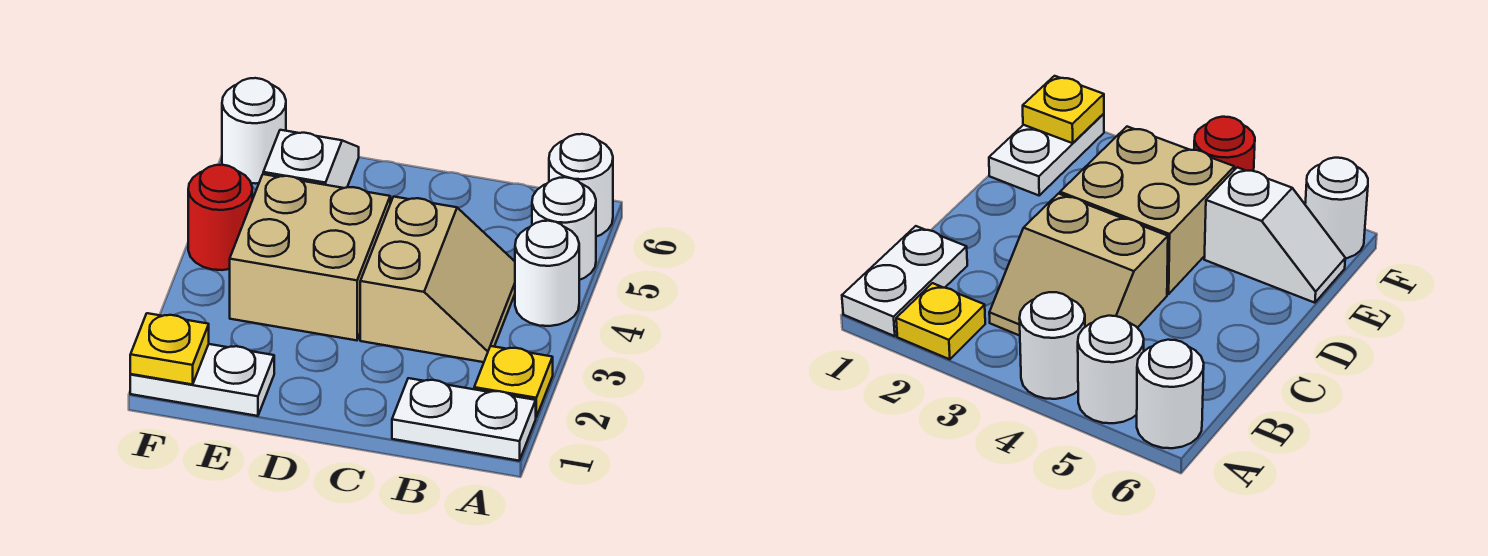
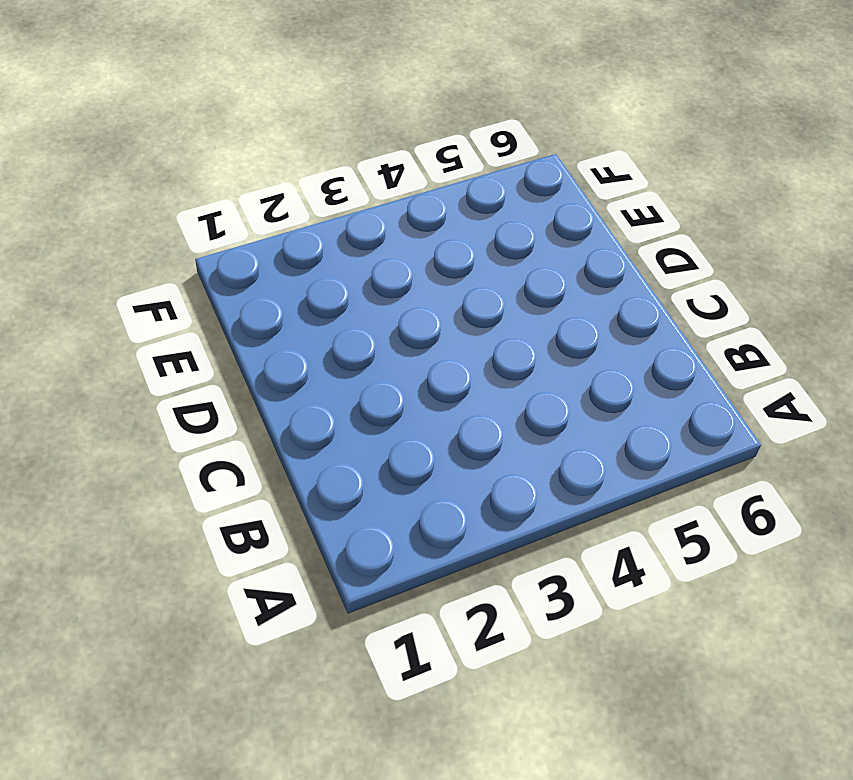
none -> white 1x2 plate [392,378,536,461]
none -> yellow 1x1 plate [474,346,553,417]
none -> white 1x1 round brick [515,221,579,326]

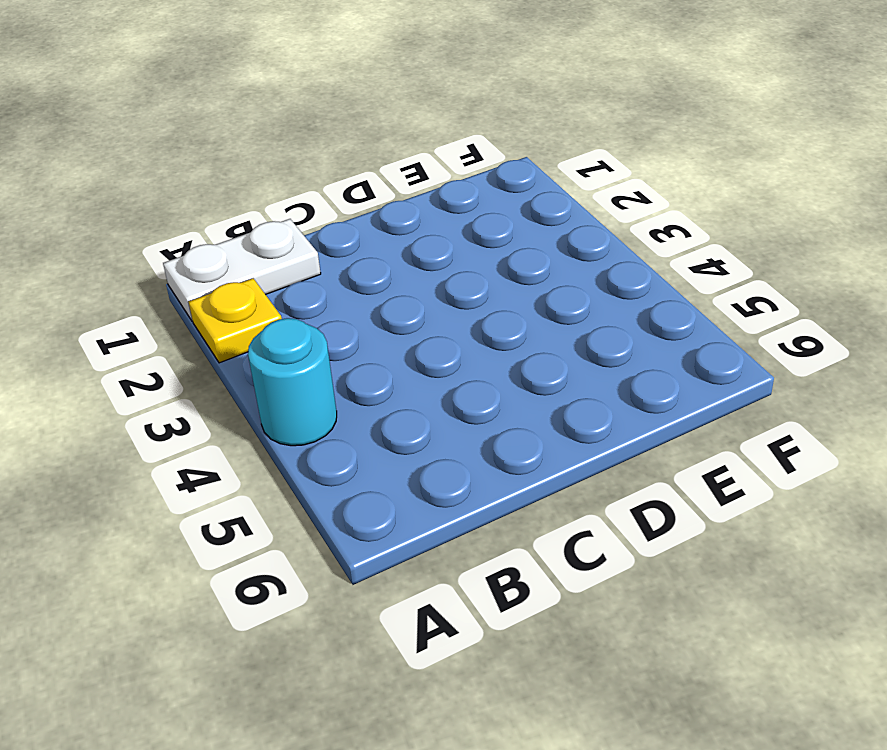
cyan 1x1 round brick [248,318,337,446] -> white 1x1 round brick [515,221,579,326]
none -> white 1x1 round brick [532,177,596,280]
none -> white 1x1 round brick [549,134,613,237]
none -> tan 2x2 slope [360,197,515,362]

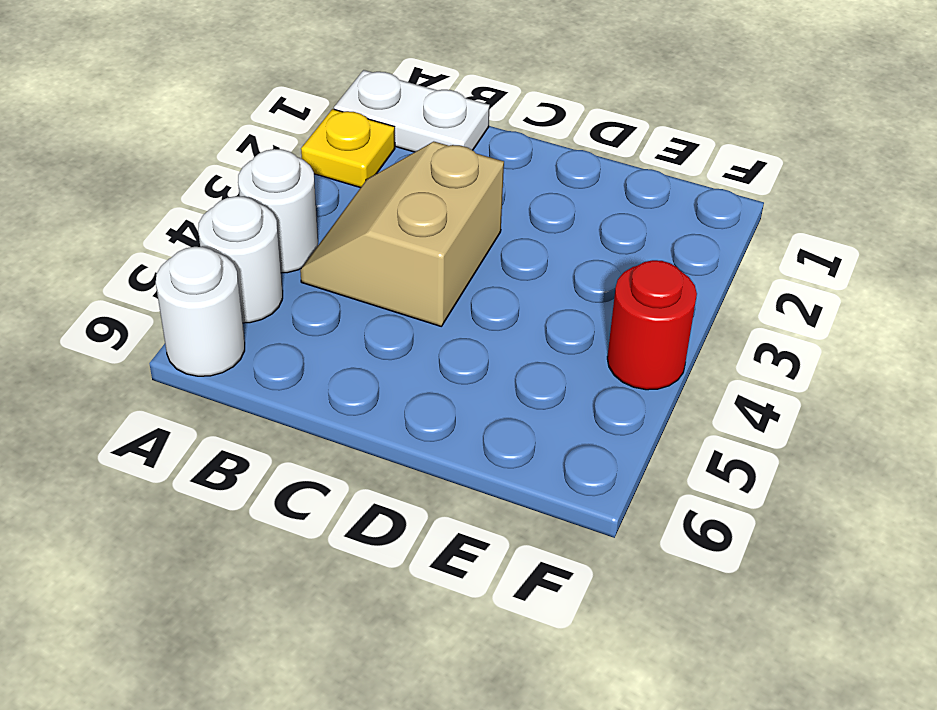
none -> tan 2x2 brick [230,174,390,340]
none -> white 1x2 plate [130,344,274,416]
none -> white 1x2 slope [263,130,359,188]

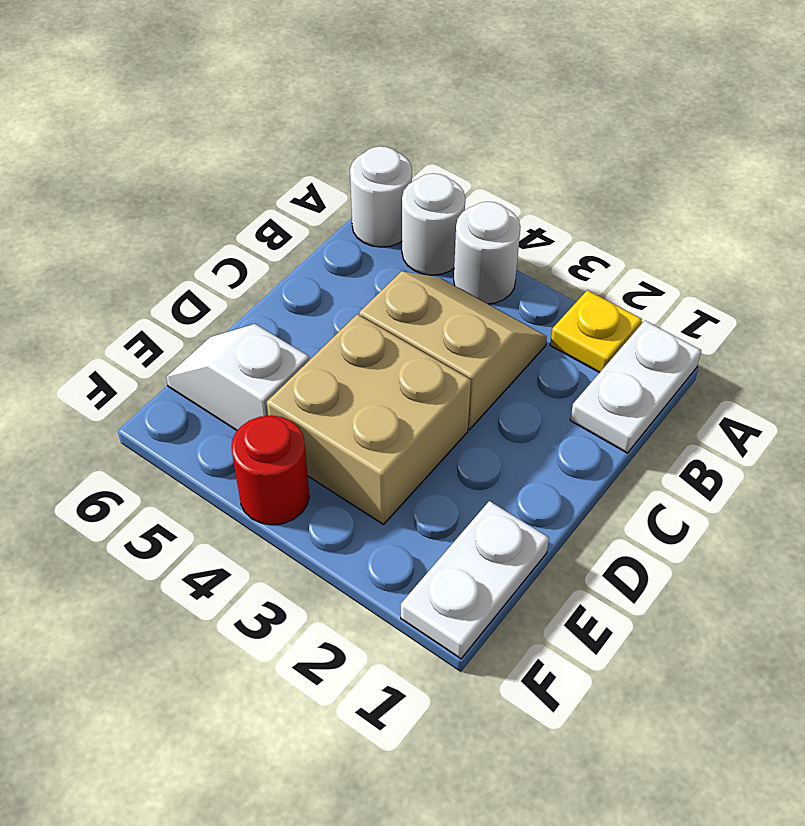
none -> white 1x1 round brick [222,78,286,184]
none -> yellow 1x1 plate [130,313,209,385]

